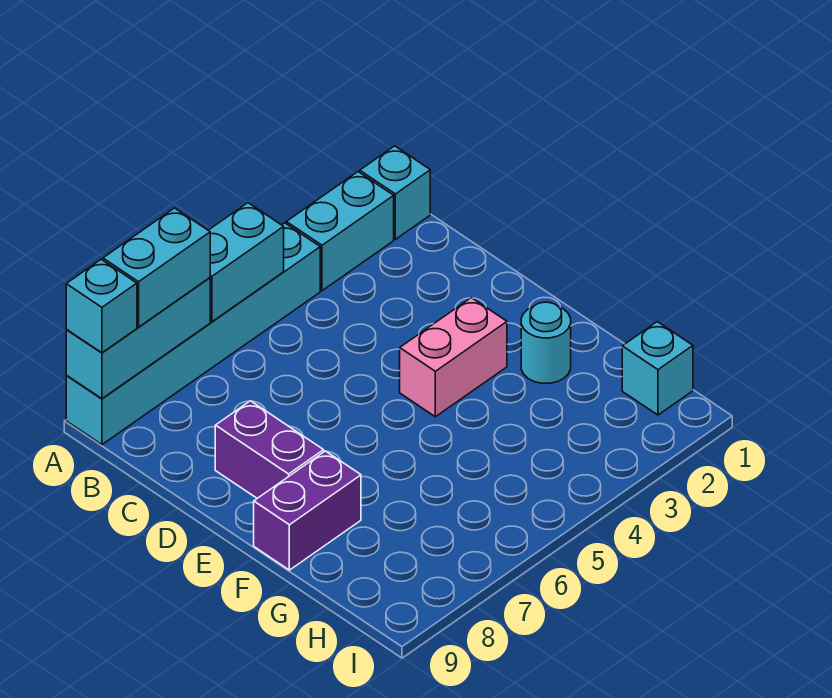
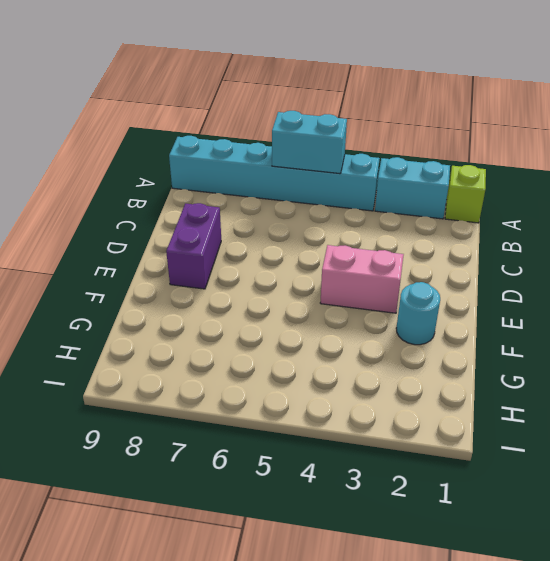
lime 1x1 brick [445,165,486,223] -> cyan 1x1 brick [360,146,430,239]
none -> purple 1x2 brick [254,451,361,570]
none -> cyan 1x1 brick [622,322,693,415]
none -> cyan 1x3 brick [66,278,210,399]

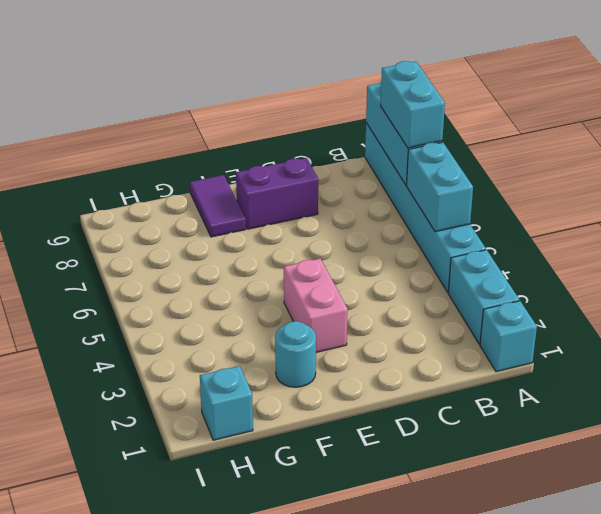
purple 1x2 tile [190,175,246,237] -> purple 1x2 brick [254,451,361,570]
none -> cyan 1x1 brick [66,259,137,353]

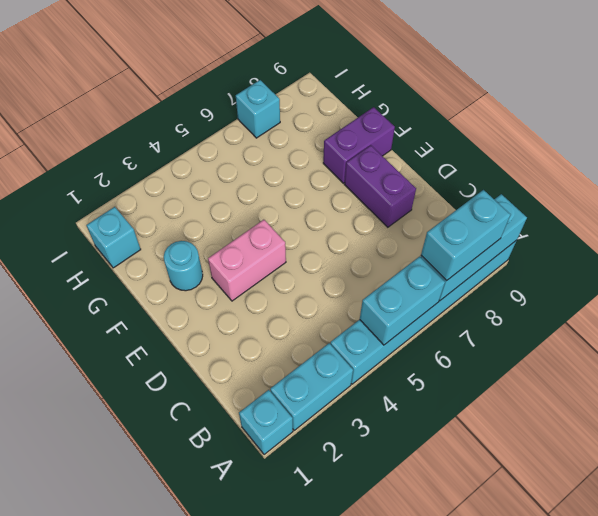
cyan 1x1 brick [236,80,280,138] -> cyan 1x1 brick moved to [66,259,137,353]

